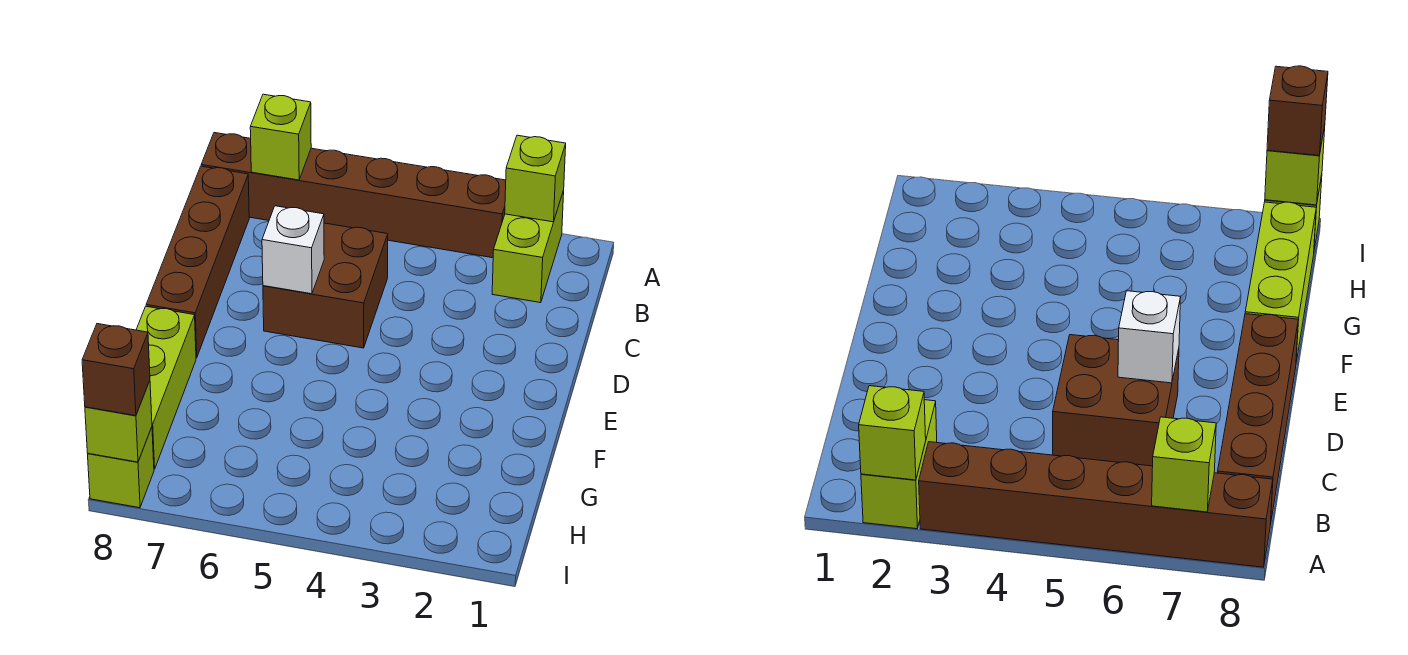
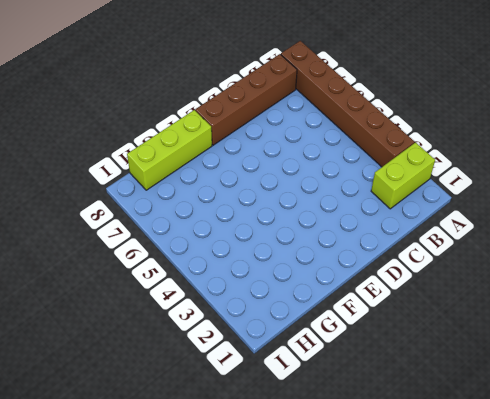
none -> brown 2x2 brick [263,223,388,348]
none -> lime 1x1 brick [88,427,154,508]

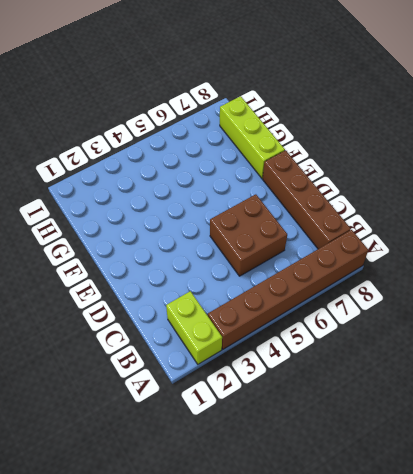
none -> lime 1x1 brick [88,427,154,508]
none -> lime 1x1 brick [505,135,566,222]

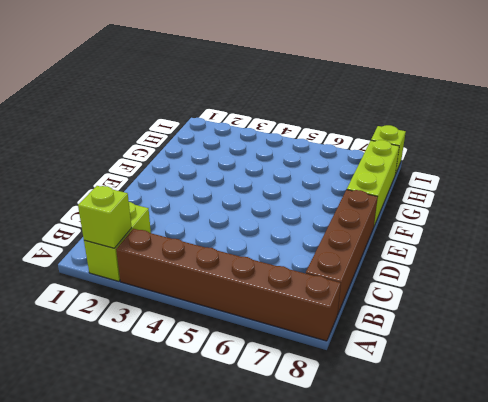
none -> brown 2x2 brick [263,223,388,348]
none -> lime 1x1 brick [250,94,311,180]

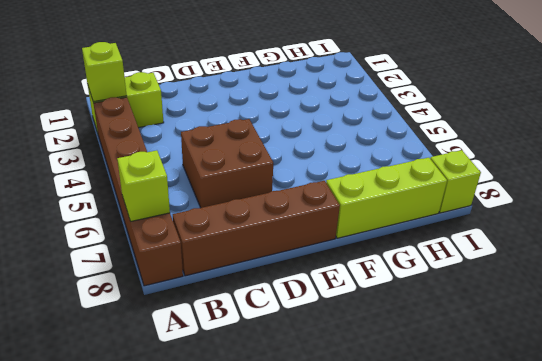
none -> white 1x1 brick [262,206,324,294]
none -> lime 1x1 brick [85,381,152,462]

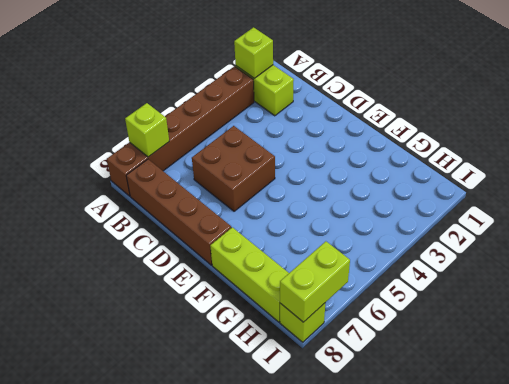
lime 1x2 brick [280,241,350,322] -> lime 1x1 brick [85,381,152,462]
none -> white 1x1 brick [262,206,324,294]
none -> brown 1x1 brick [82,324,150,416]

